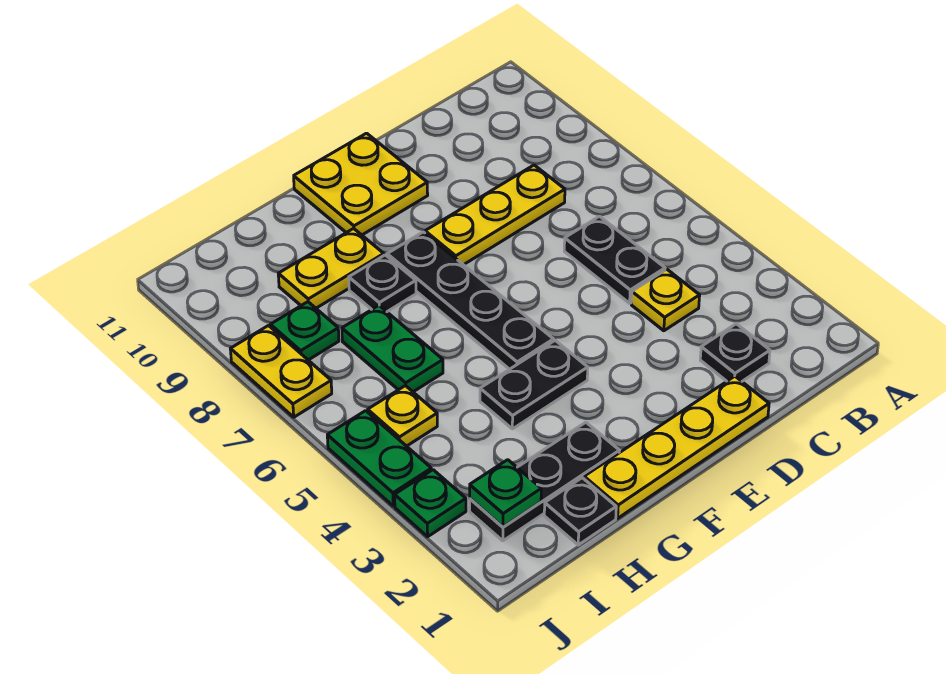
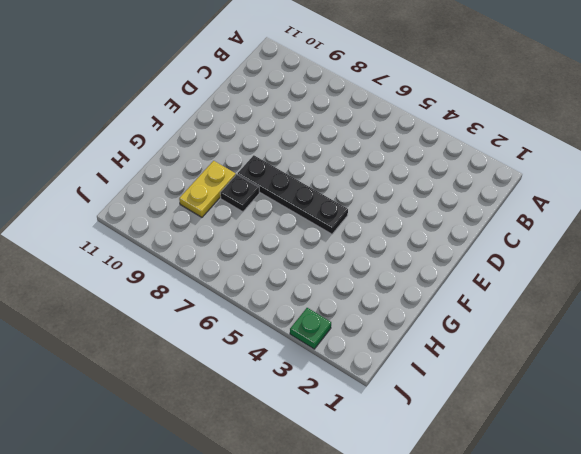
none -> black 1x1 plate [700,324,770,381]
none -> yellow 1x1 plate [631,269,700,331]
none -> black 1x2 plate [564,216,665,303]

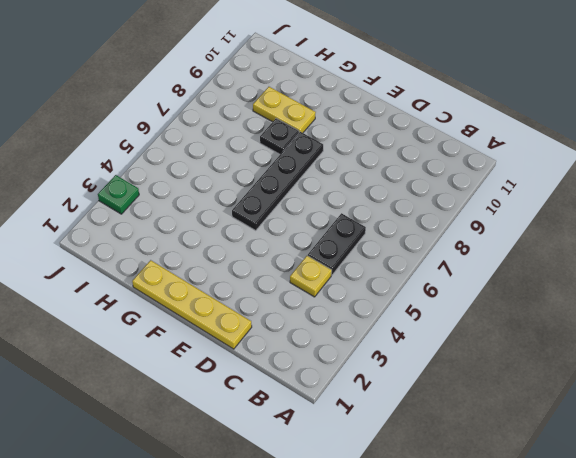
none -> black 1x1 plate [700,324,770,381]
none -> yellow 1x3 plate [425,165,565,265]
none -> yellow 2x2 plate [294,133,428,235]

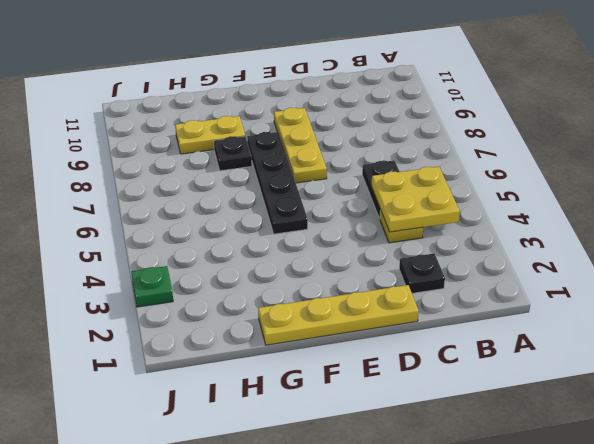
yellow 2x2 plate [371,167,460,232] -> yellow 2x2 plate moved to [294,133,428,235]
yellow 1x3 plate [274,108,327,183] -> yellow 1x3 plate turned to [425,165,565,265]
none -> black 1x2 plate [480,341,588,429]
none -> black 1x3 plate [470,422,619,541]
none -> black 1x1 plate [544,478,616,545]

